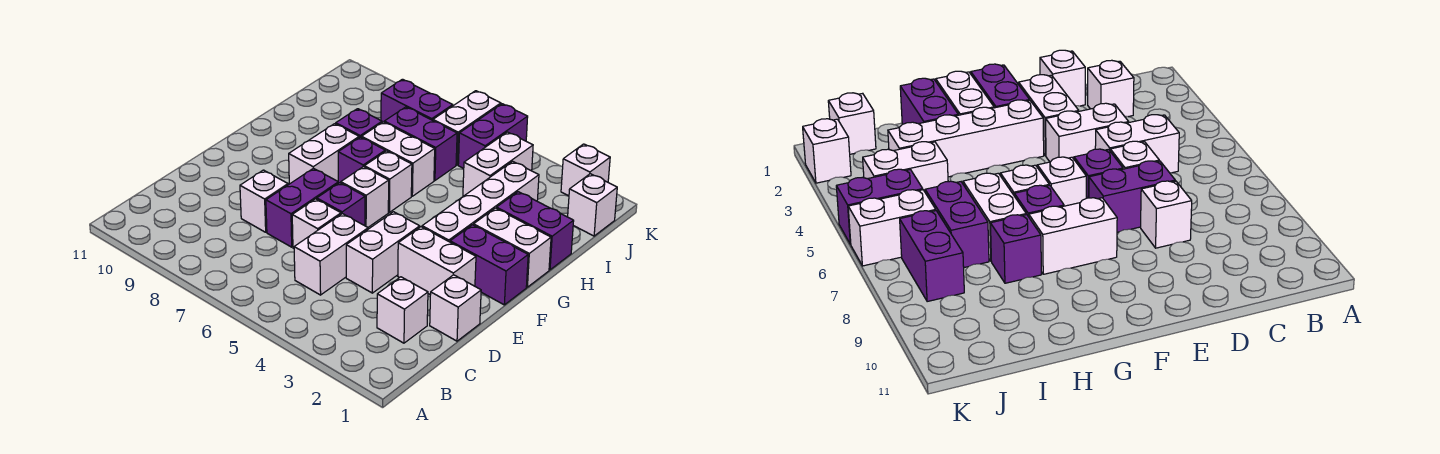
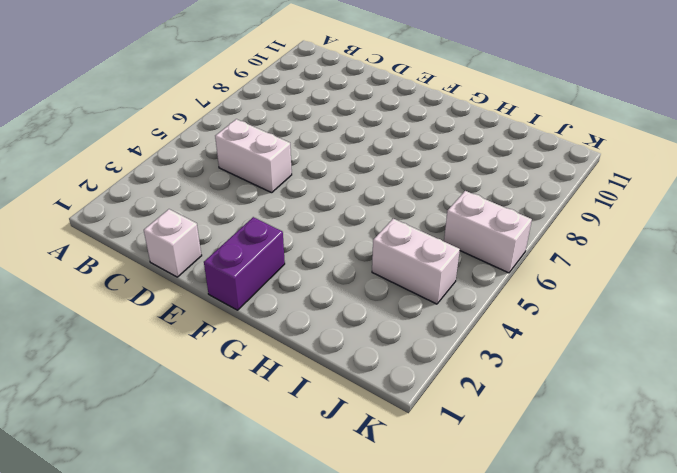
none -> white 1x1 brick [377,277,428,343]
none -> white 1x2 brick [346,212,420,293]
none -> white 1x1 brick [292,199,341,248]

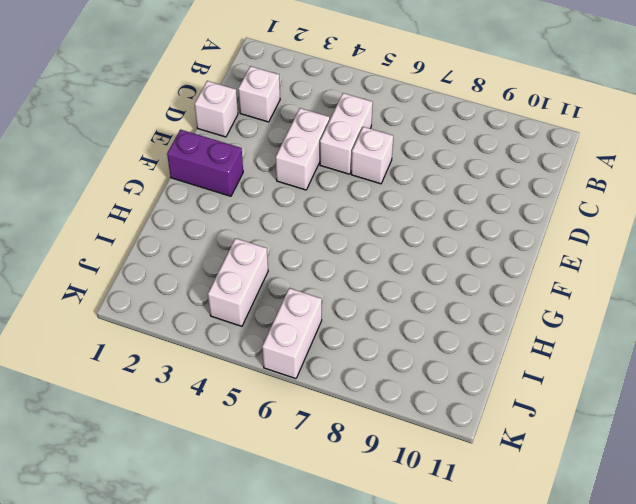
none -> purple 1x2 brick [266,168,338,247]
none -> white 1x1 brick [240,170,288,232]
none -> white 1x2 brick [398,227,476,295]

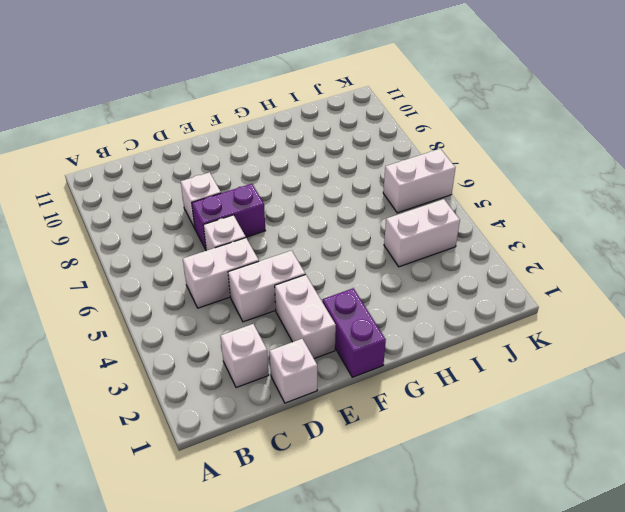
none -> purple 1x1 brick [317,183,365,226]
none -> white 1x4 brick [422,161,539,242]
none -> white 1x1 brick [341,167,389,227]

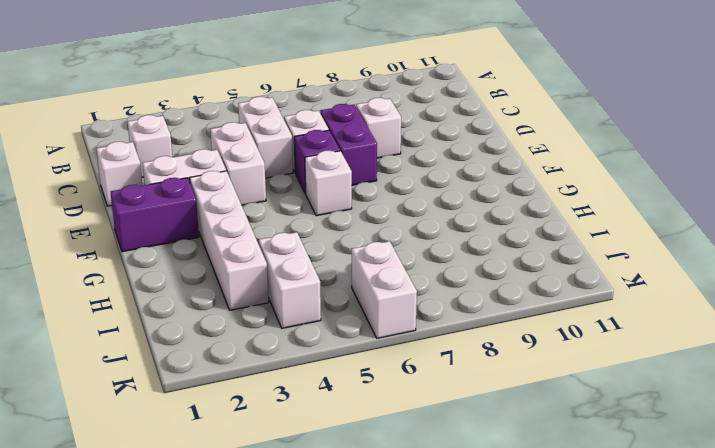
none -> white 1x2 brick [289,124,359,184]
none -> white 1x2 brick [474,208,551,287]
none -> white 1x1 brick [364,151,412,212]

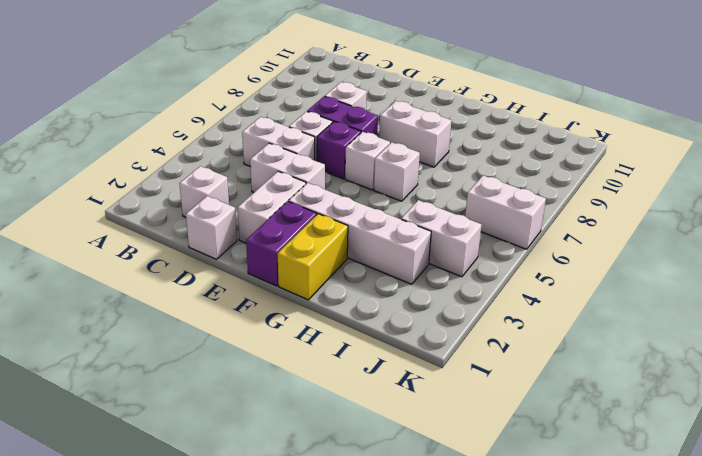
yellow 1x2 brick [278,214,348,300] -> white 1x2 brick [474,208,551,287]
none -> purple 1x1 brick [338,137,385,183]
none -> purple 1x2 brick [497,192,574,270]
none -> white 1x2 brick [362,122,435,196]

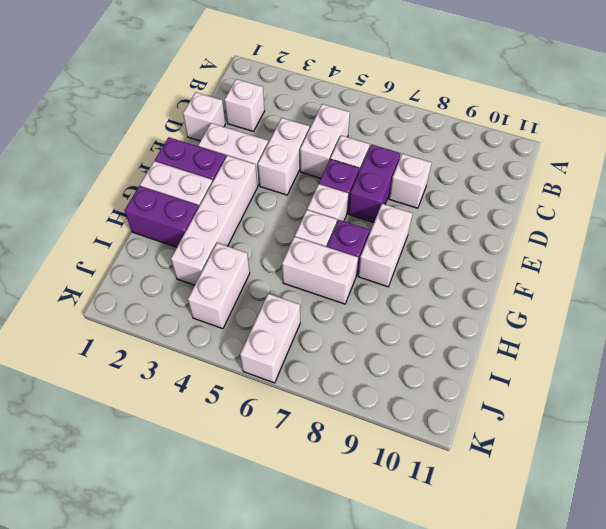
none -> purple 1x1 brick [336,109,382,138]
none -> purple 1x2 brick [384,107,457,180]
none -> white 1x1 brick [568,174,617,236]

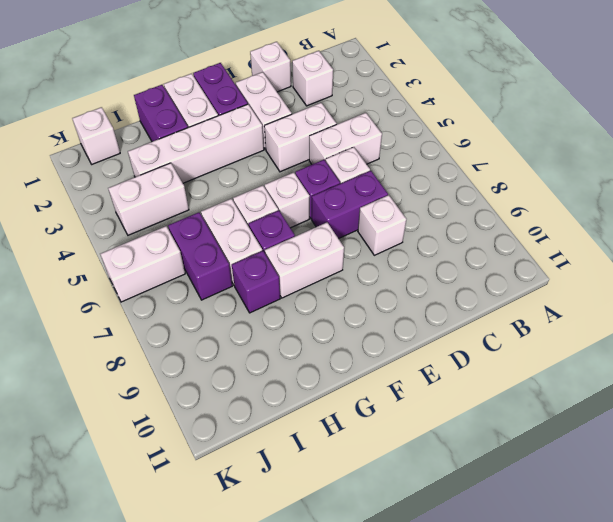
none -> purple 1x2 brick [458,104,528,169]
none -> purple 1x2 brick [381,79,453,122]
none -> white 1x1 brick [561,144,610,196]

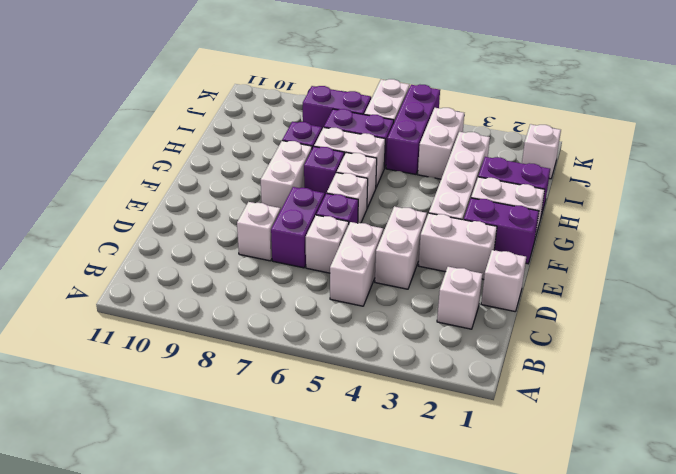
purple 1x3 brick [386,85,440,174] -> purple 1x2 brick [458,104,528,169]
none -> white 1x1 brick [561,144,610,196]

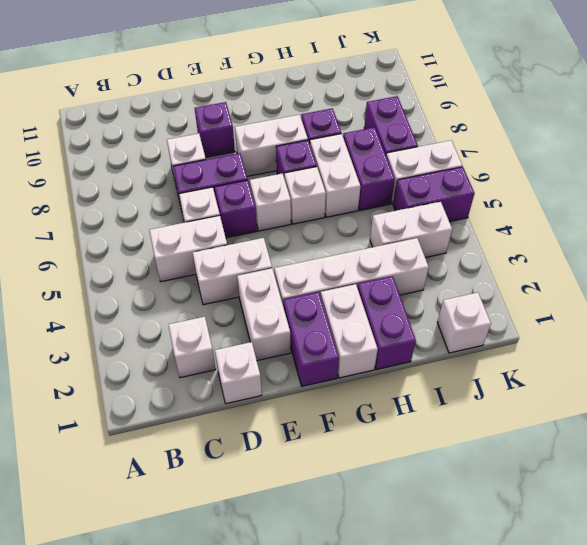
purple 1x1 brick [195,102,235,158] -> none
none -> white 1x1 brick [561,144,610,196]

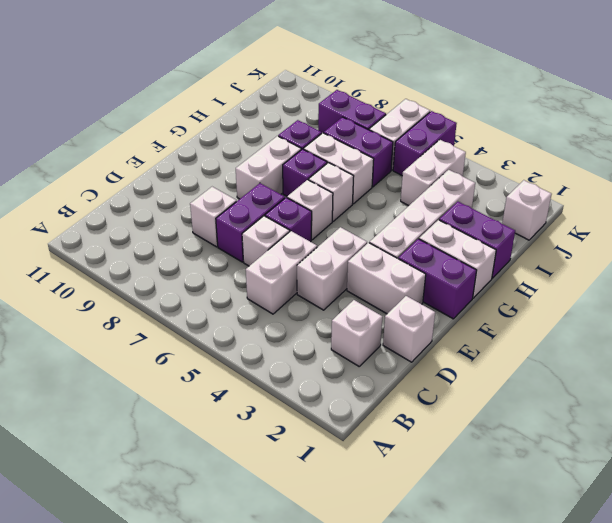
none -> white 1x1 brick [561,144,610,196]

